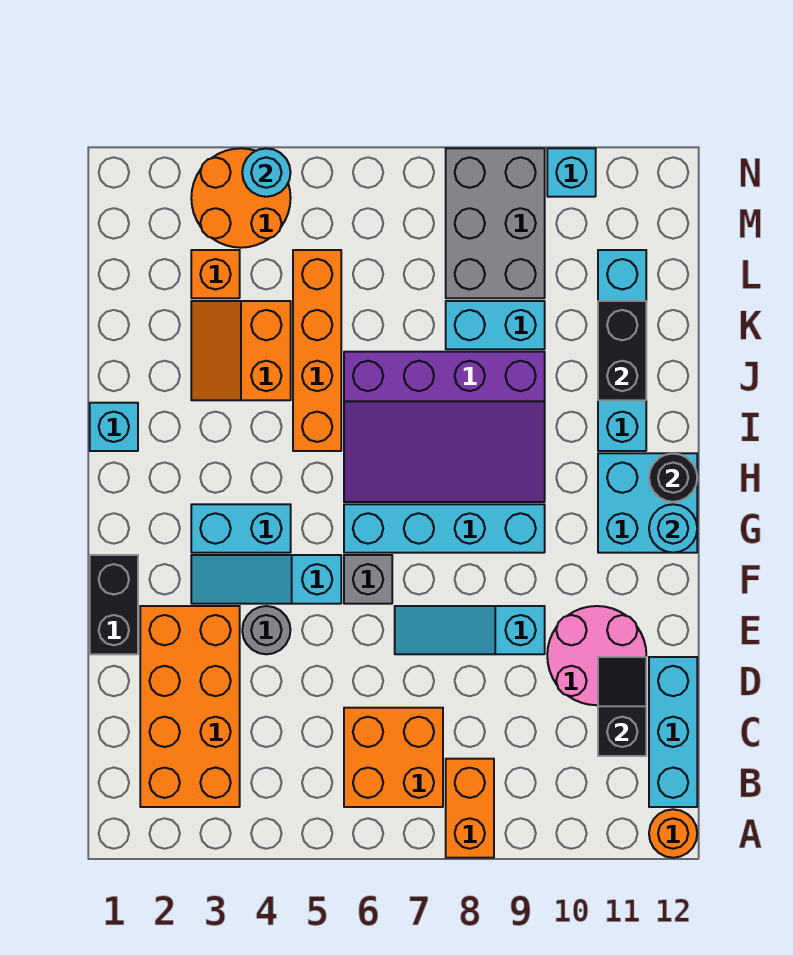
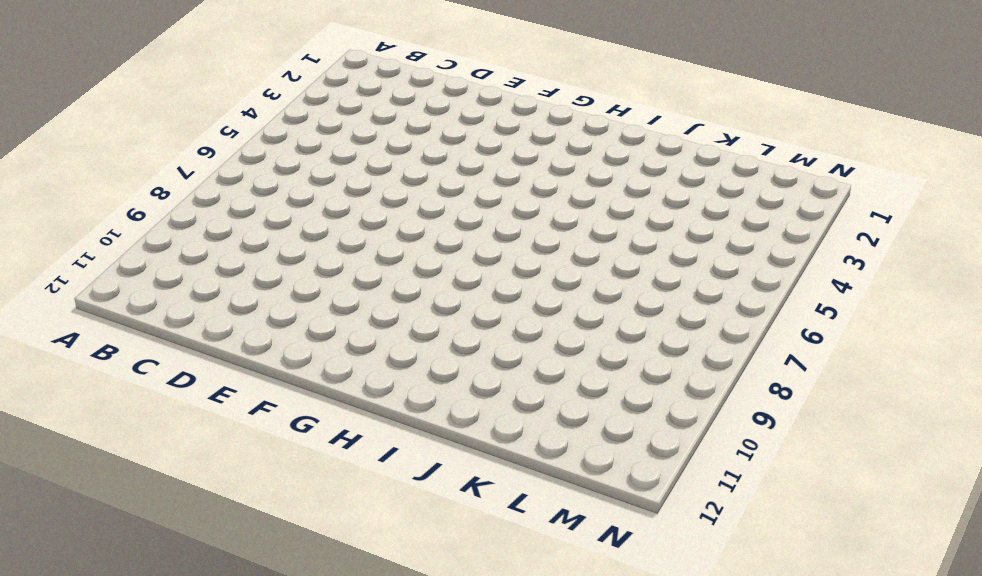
none -> orange 1x2 brick [446,759,494,858]
none -> orange 1x1 round brick [649,809,697,858]
none -> orange 2x4 brick [140,606,240,807]

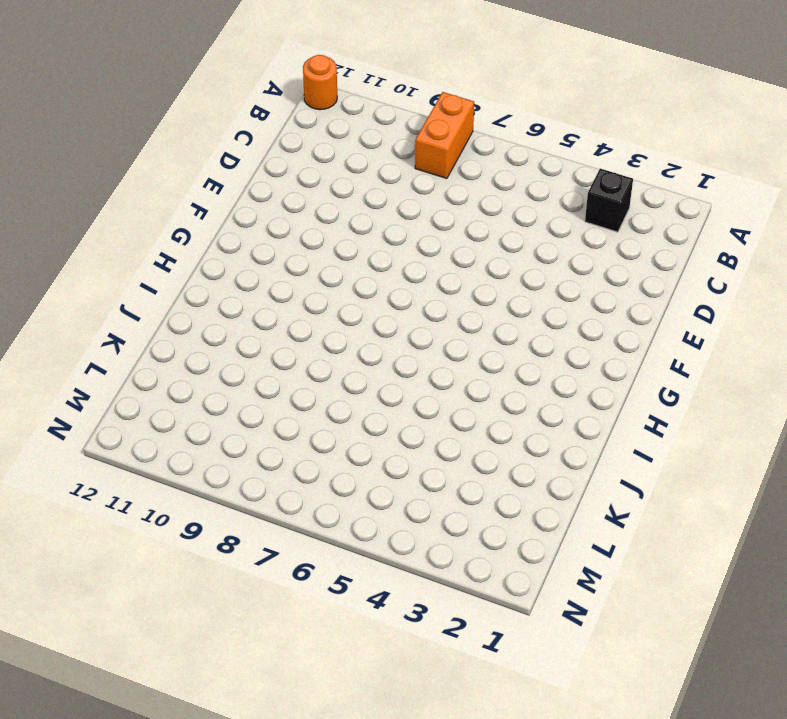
black 1x1 brick [585,169,633,232] -> orange 2x4 brick [140,606,240,807]
none -> orange 2x2 brick [344,708,443,807]
none -> cyan 1x3 brick [649,657,697,807]
none -> pink 2x2 round brick [547,606,646,705]

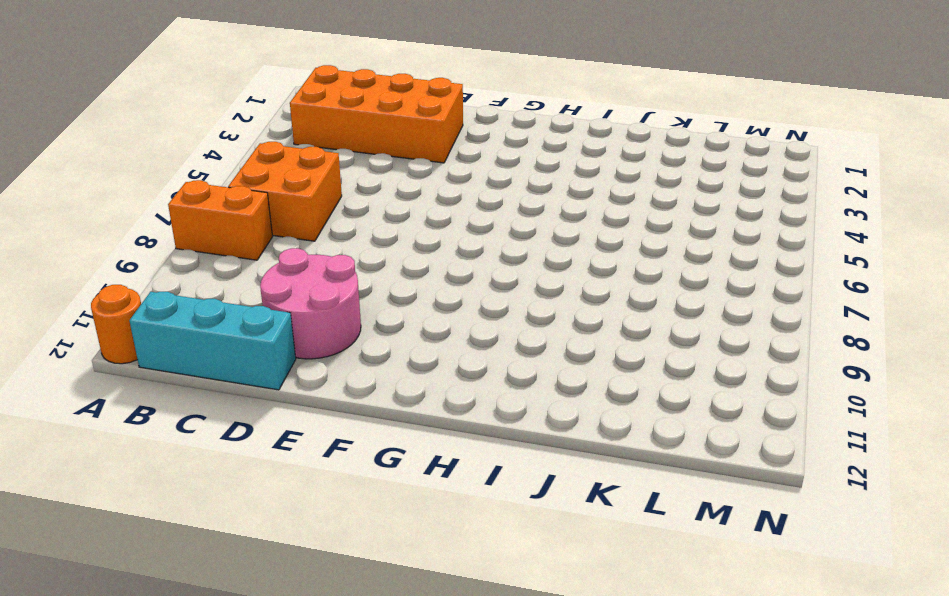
none -> black 1x2 brick [90,555,138,654]
none -> grey 1x1 round brick [242,606,291,654]
none -> cyan 1x3 slope [395,606,545,654]

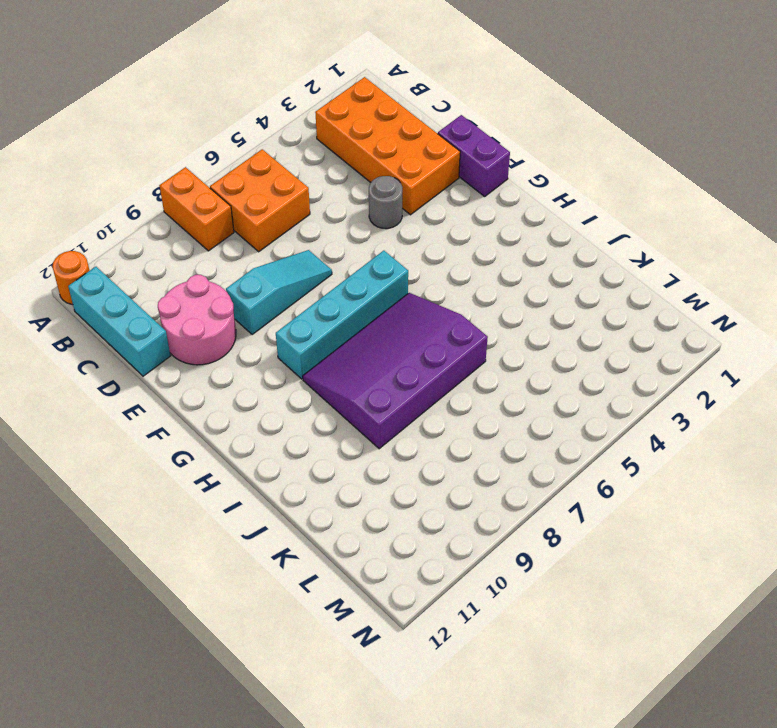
purple 1x2 brick [438,115,510,196] -> black 1x2 brick [90,555,138,654]
none -> cyan 1x3 slope [191,555,341,604]
none -> grey 1x1 brick [344,555,392,604]
none -> cyan 1x2 brick [191,504,291,553]

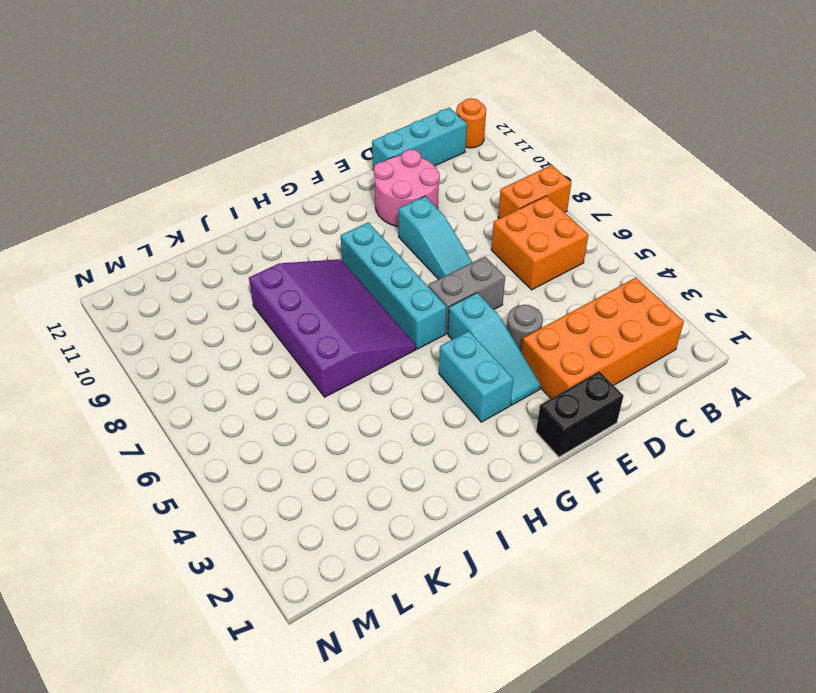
grey 1x2 brick [428,257,505,334] -> grey 1x1 brick [344,555,392,604]
none -> cyan 2x2 brick [598,453,697,553]
none -> cyan 1x1 brick [90,403,138,451]
none -> orange 1x4 brick [293,250,341,451]

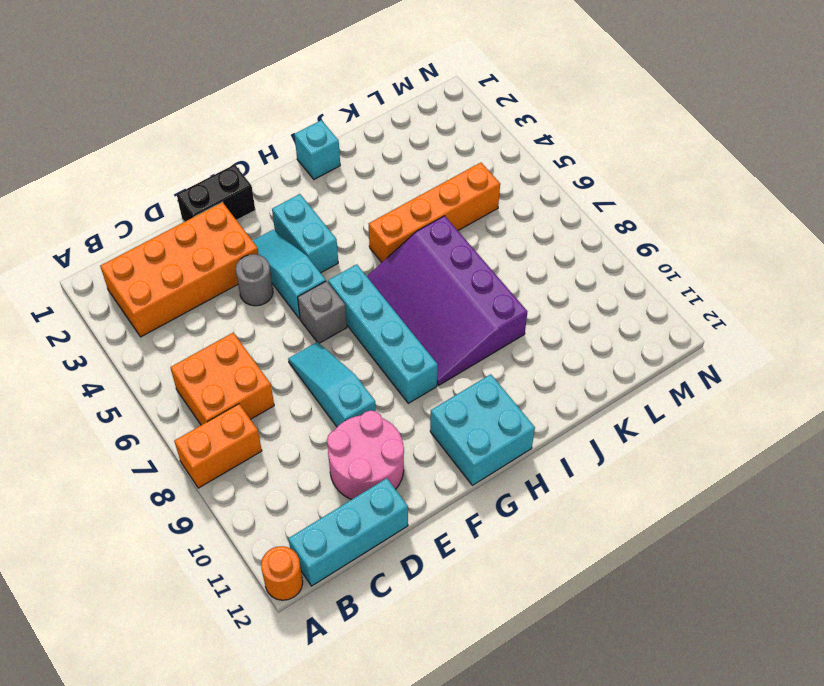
none -> cyan 1x4 brick [598,250,646,451]
none -> orange 2x2 slope [191,301,291,400]
none -> cyan 1x2 brick [446,301,545,349]

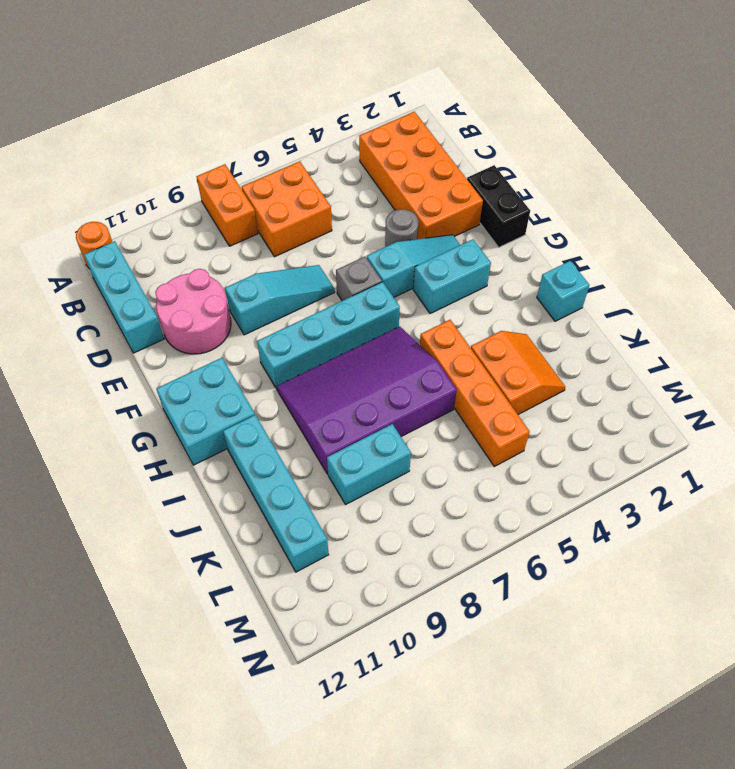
none -> orange 1x1 brick [191,250,240,298]
none -> grey 2x3 brick [446,148,545,298]
none -> orange 2x2 round brick [191,148,291,248]

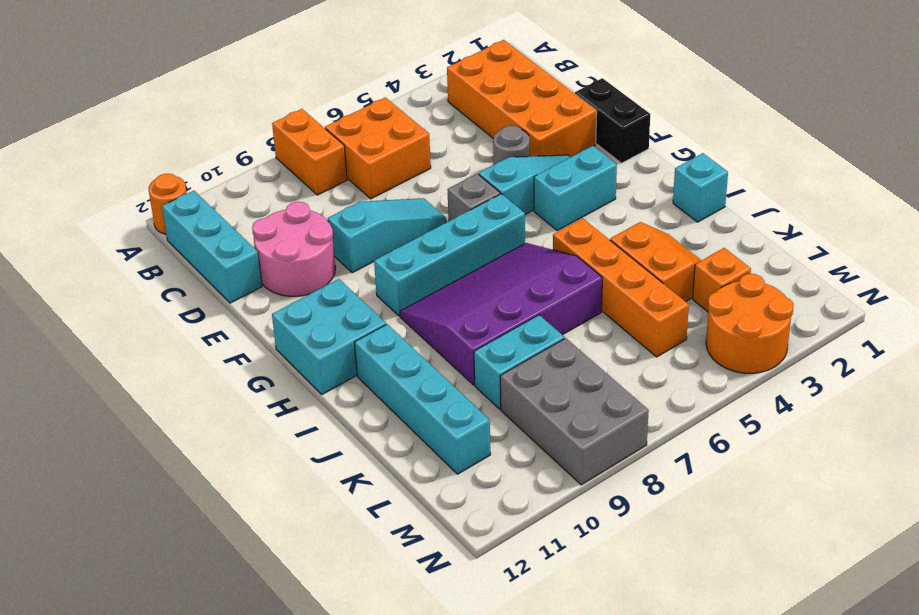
none -> cyan 1x1 brick [547,148,596,197]
none -> black 1x2 slope [598,657,646,756]
none -> cyan 1x1 round brick [649,504,697,553]

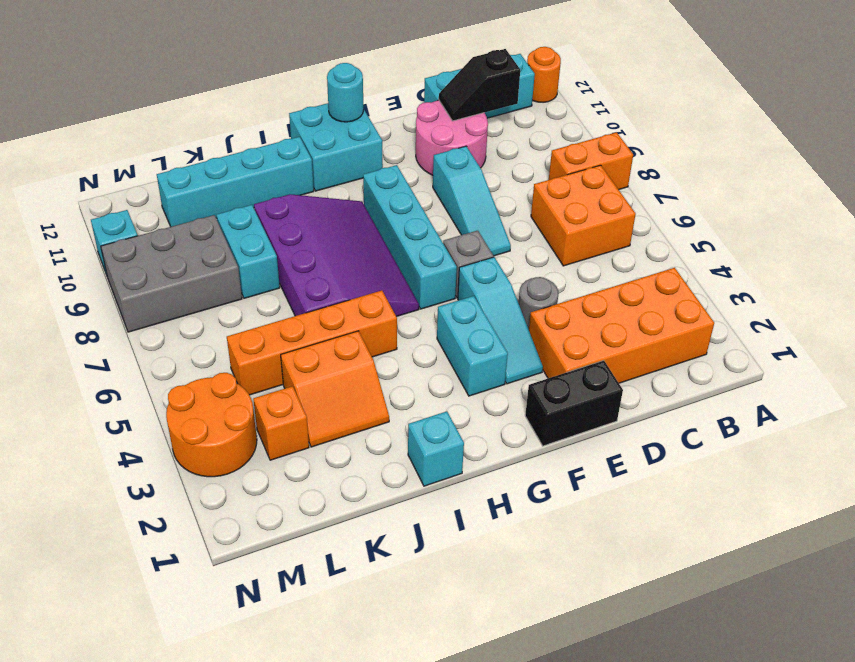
none -> black 1x1 round brick [649,453,697,502]
none -> black 1x2 brick [598,301,646,400]
none -> cyan 1x1 round brick [242,148,291,197]

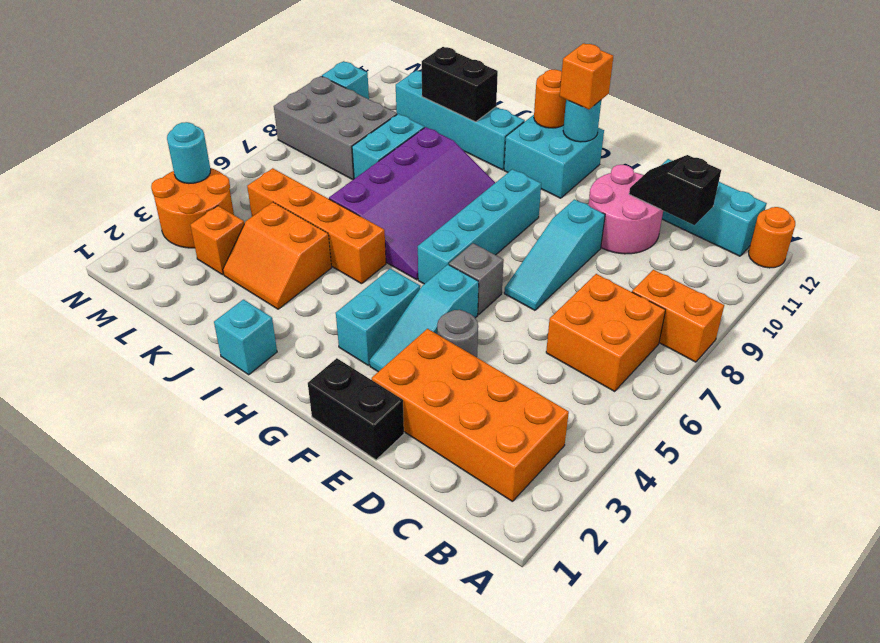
orange 1x1 brick [560,43,613,109] -> none
orange 1x1 round brick [534,70,566,128] -> black 1x1 round brick [649,453,697,502]

